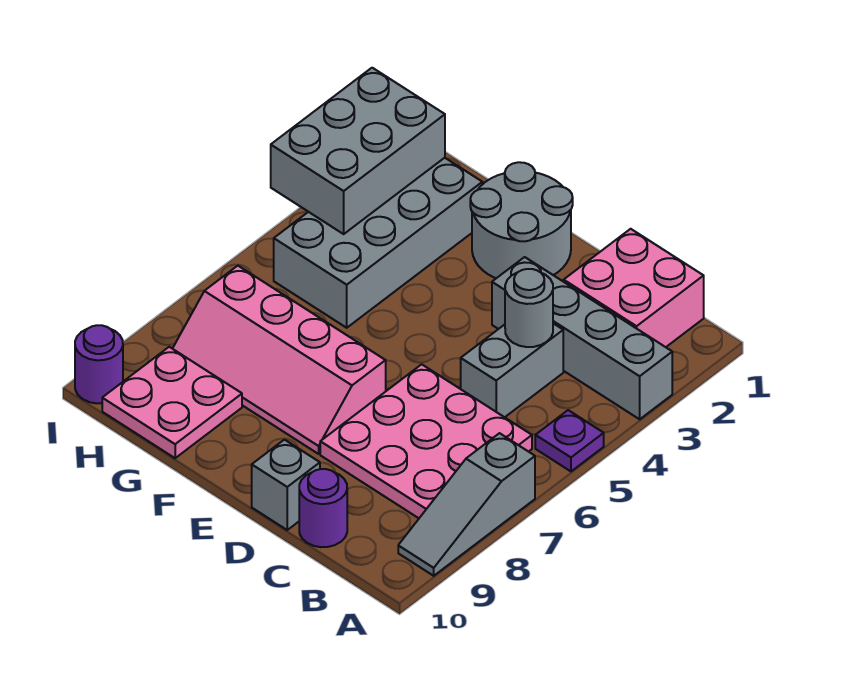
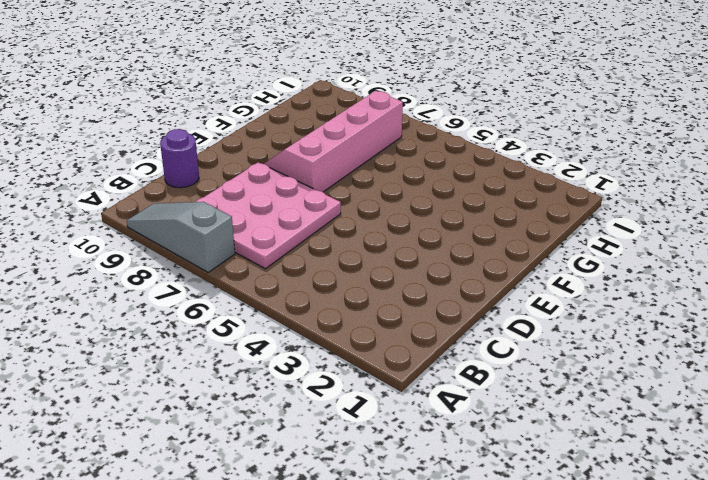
none -> grey 1x4 brick [492,257,672,419]
none -> purple 1x1 plate [535,410,604,471]
none -> pink 2x2 brick [564,229,704,347]

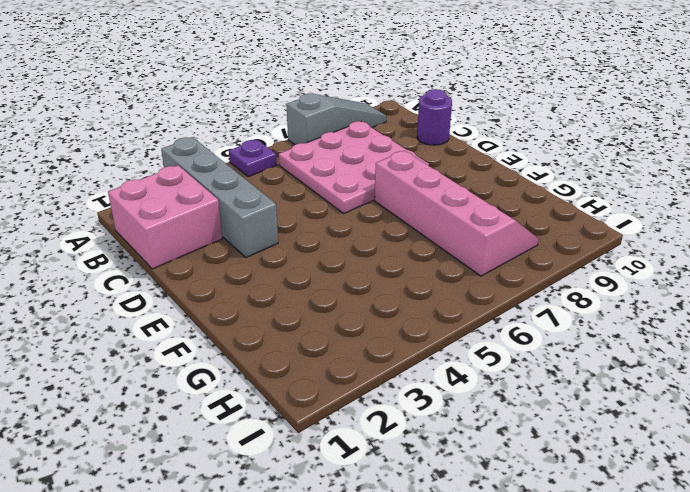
none -> grey 1x2 brick [461,323,563,417]
none -> grey 1x1 brick [252,440,320,530]
none -> grey 2x2 round brick [470,162,573,278]

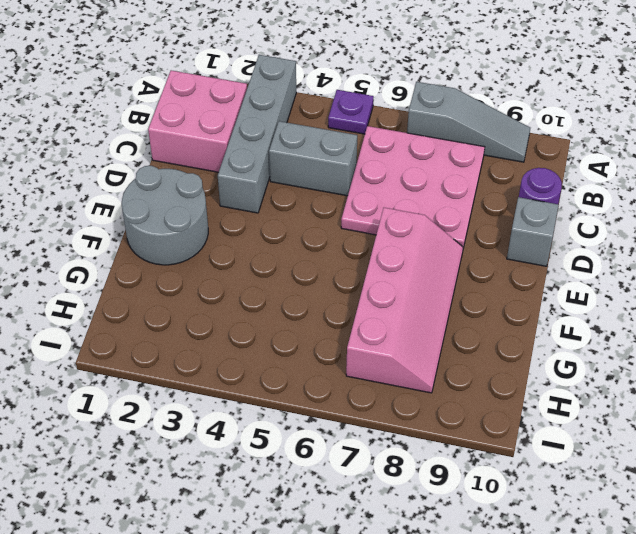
none -> grey 2x4 brick [274,158,482,328]
none -> pink 2x2 plate [102,347,242,458]
none -> purple 1x1 round brick [75,325,123,403]

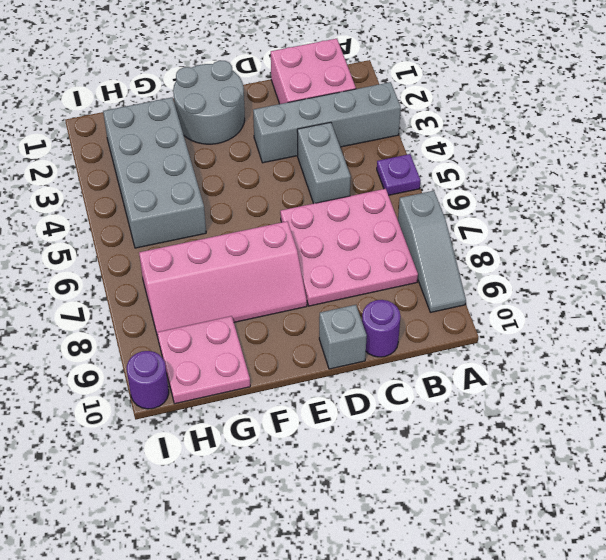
none -> grey 1x1 round brick [505,269,553,347]
none -> grey 2x3 brick [271,68,445,234]

